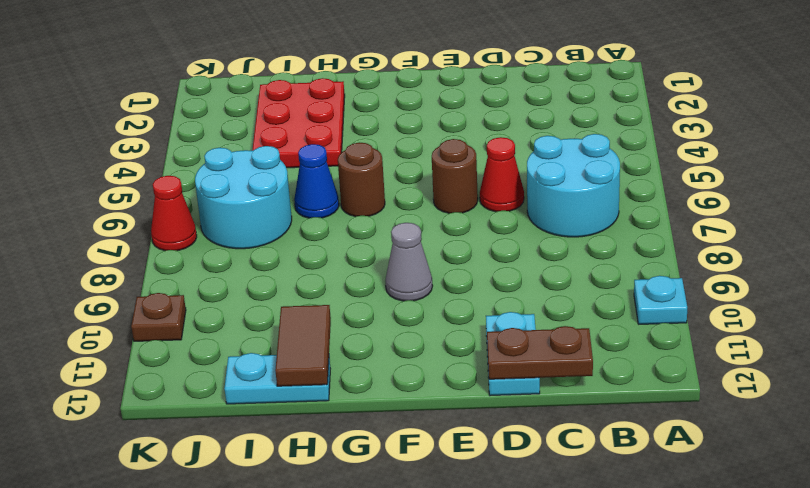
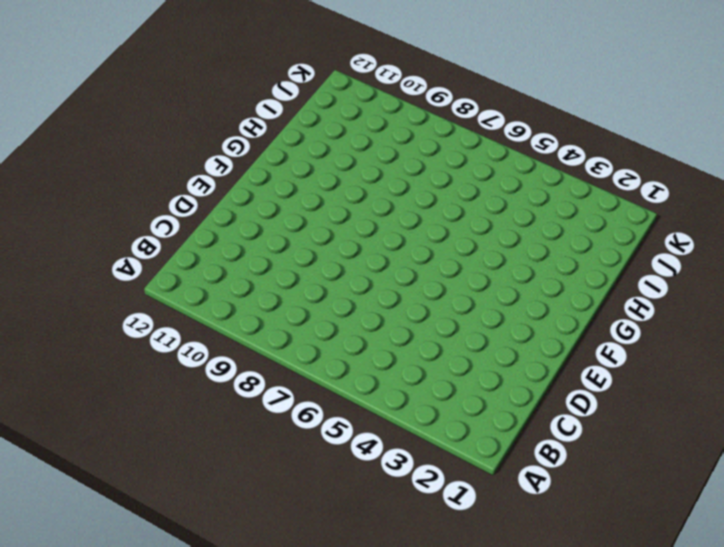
none -> cyan 1x1 plate [634,276,687,324]
none -> cyan 2x2 round brick [527,134,620,237]
none -> red 1x1 cone [480,137,524,212]

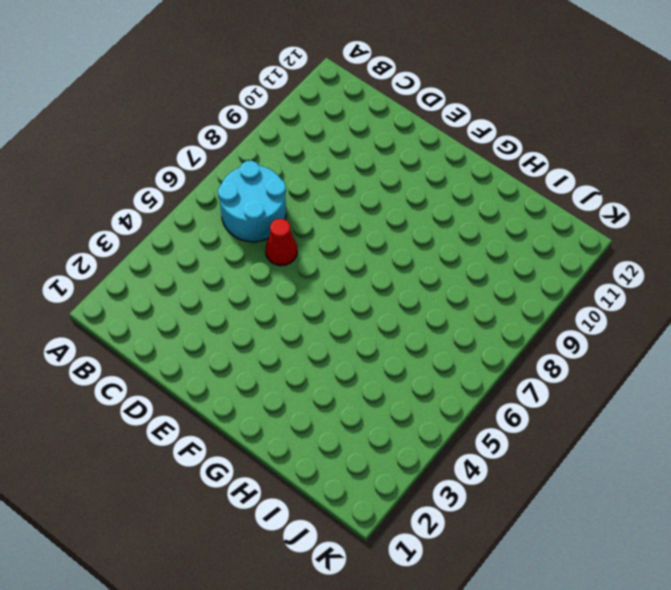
none -> cyan 1x1 plate [634,276,687,324]
none -> cyan 1x2 plate [486,312,540,396]
none -> brown 1x1 round brick [432,139,478,213]

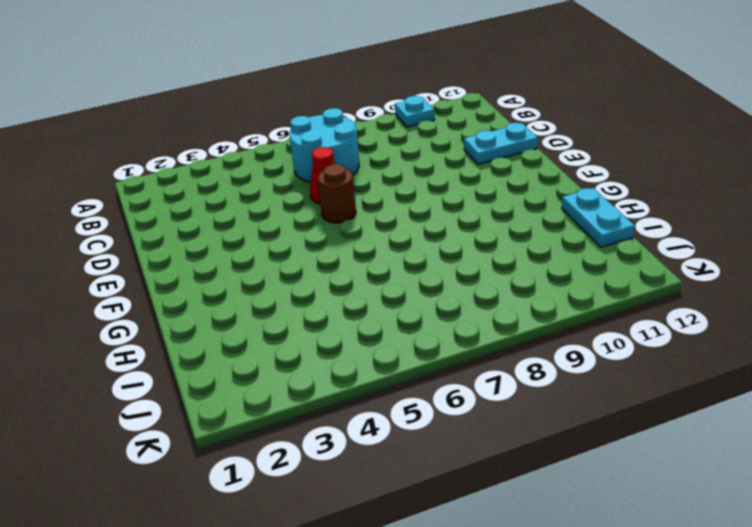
none -> grey 1x1 cone [385,223,433,301]
none -> brown 1x1 round brick [338,143,385,217]
none -> red 2x3 plate [252,78,345,168]

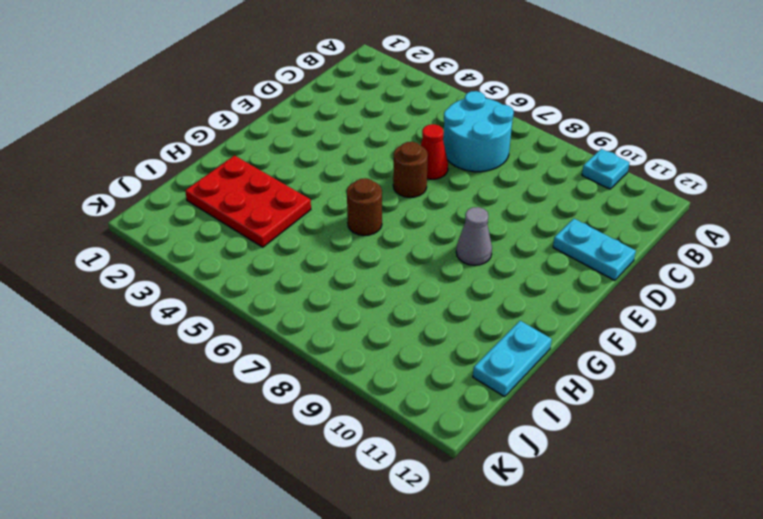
none -> blue 1x1 cone [294,144,339,218]
none -> cyan 2x2 round brick [195,146,292,249]
none -> red 1x1 cone [151,176,197,251]

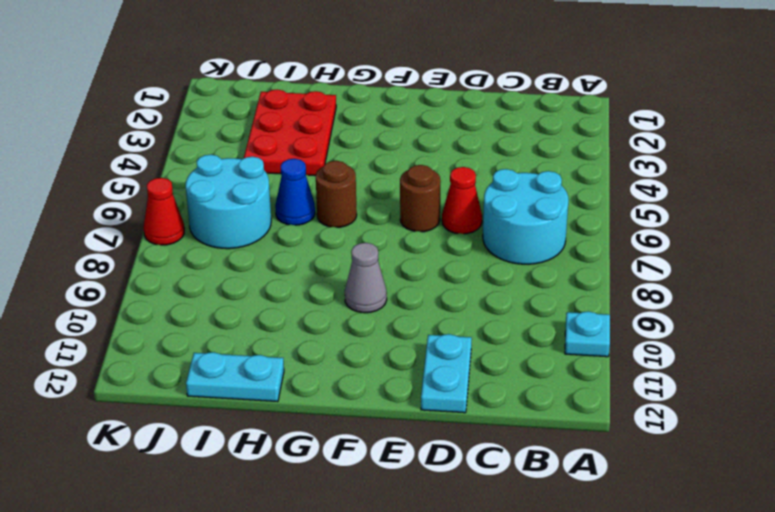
none -> brown 1x1 plate [131,293,186,341]
none -> brown 1x2 plate [487,326,593,379]
none -> brown 1x2 tile [275,305,331,386]

